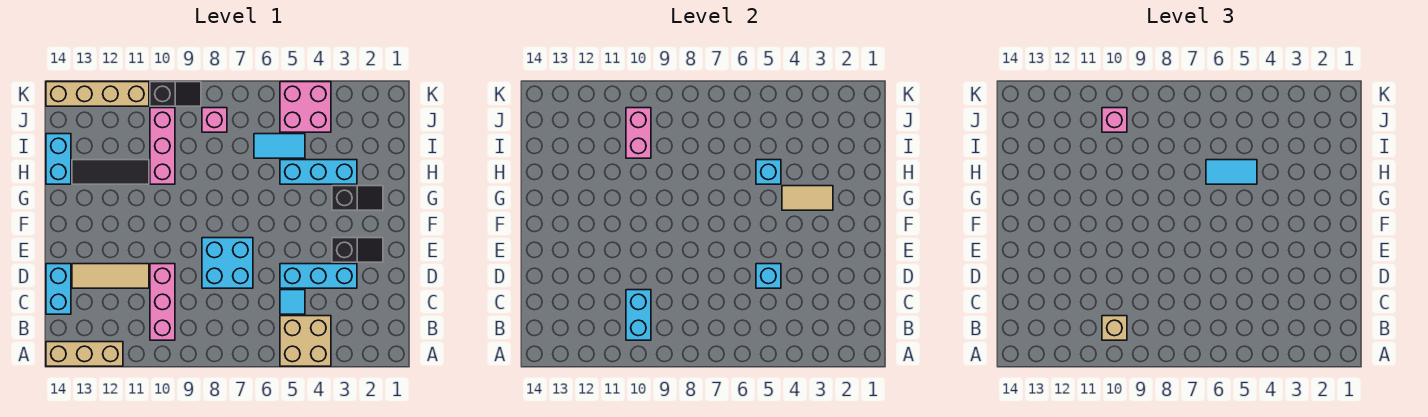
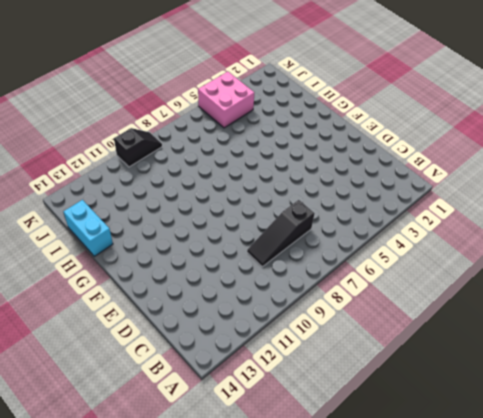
black 1x3 slope [247,200,315,267] -> none
none -> tan 2x2 brick [280,316,331,366]
none -> tan 1x3 brick [46,342,123,366]
none -> pink 1x3 brick [150,264,175,340]

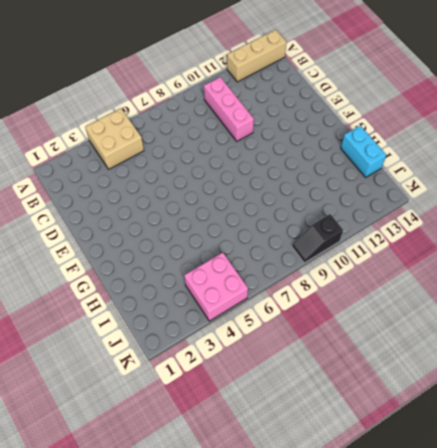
none -> cyan 1x1 tile [280,290,305,314]
none -> cyan 1x2 brick [46,264,71,314]
none -> cyan 1x3 brick [280,264,357,288]

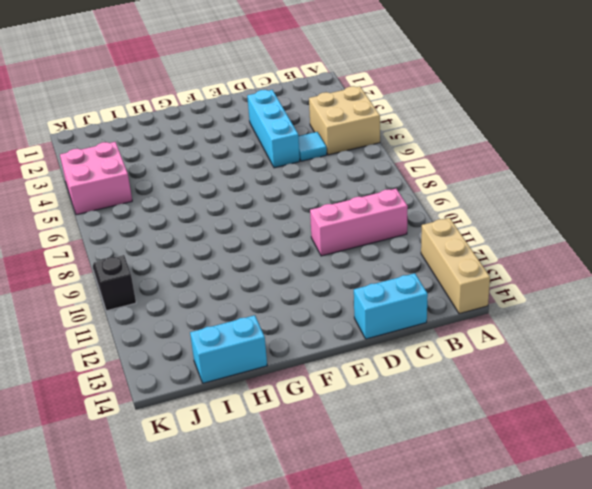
none -> cyan 2x2 brick [202,238,253,288]
none -> tan 1x3 tile [72,264,149,288]
none -> black 1x2 slope [332,238,383,262]

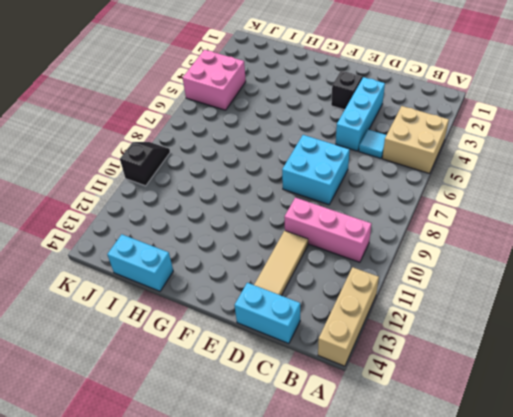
none -> black 1x2 slope [332,186,383,210]
none -> cyan 1x3 brick [280,160,357,184]
none -> pink 1x3 brick [150,108,175,184]

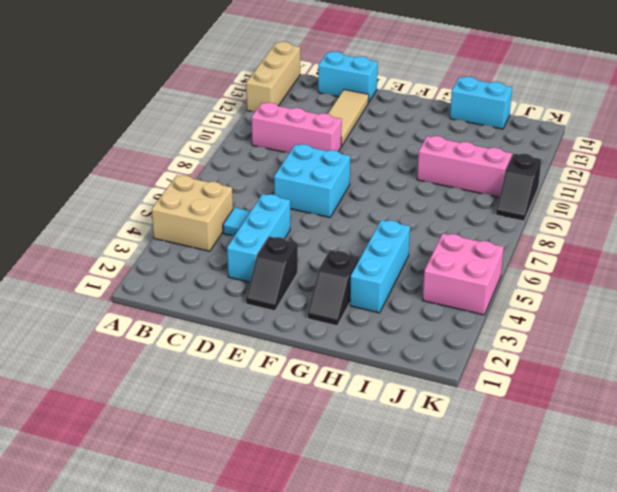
none -> black 1x3 tile [72,160,149,184]
none -> cyan 1x2 tile [254,134,305,158]
none -> pink 1x1 brick [202,108,227,132]

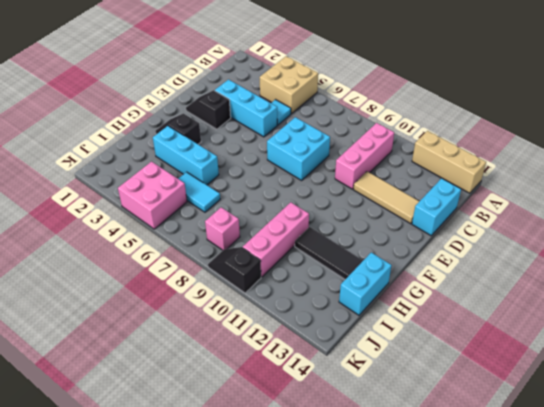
none -> tan 1x4 brick [46,82,149,106]
none -> cyan 1x2 brick [626,290,651,340]
none -> cyan 1x1 brick [756,264,781,288]

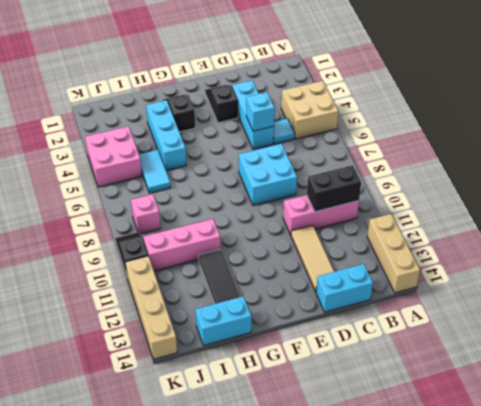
black 1x2 brick [307,165,361,212] -> cyan 1x2 brick [626,290,651,340]
none -> tan 1x2 tile [782,186,833,210]
none -> cyan 1x1 brick [756,160,781,184]
none -> pink 1x2 brick [626,108,651,158]

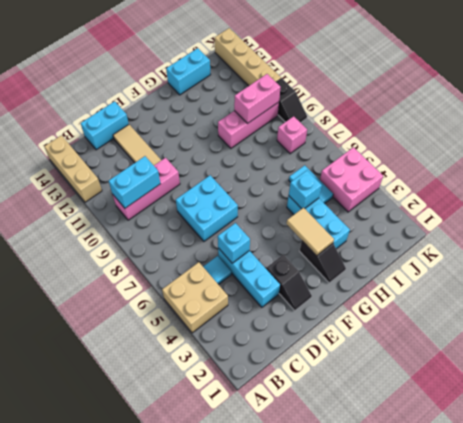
none -> black 1x3 tile [72,160,149,184]
none -> tan 1x1 brick [1102,316,1127,340]
none -> cyan 1x2 tile [1206,160,1257,184]

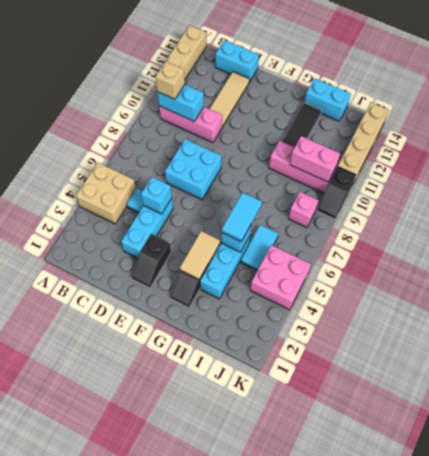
none -> pink 1x1 brick [1102,108,1127,132]

